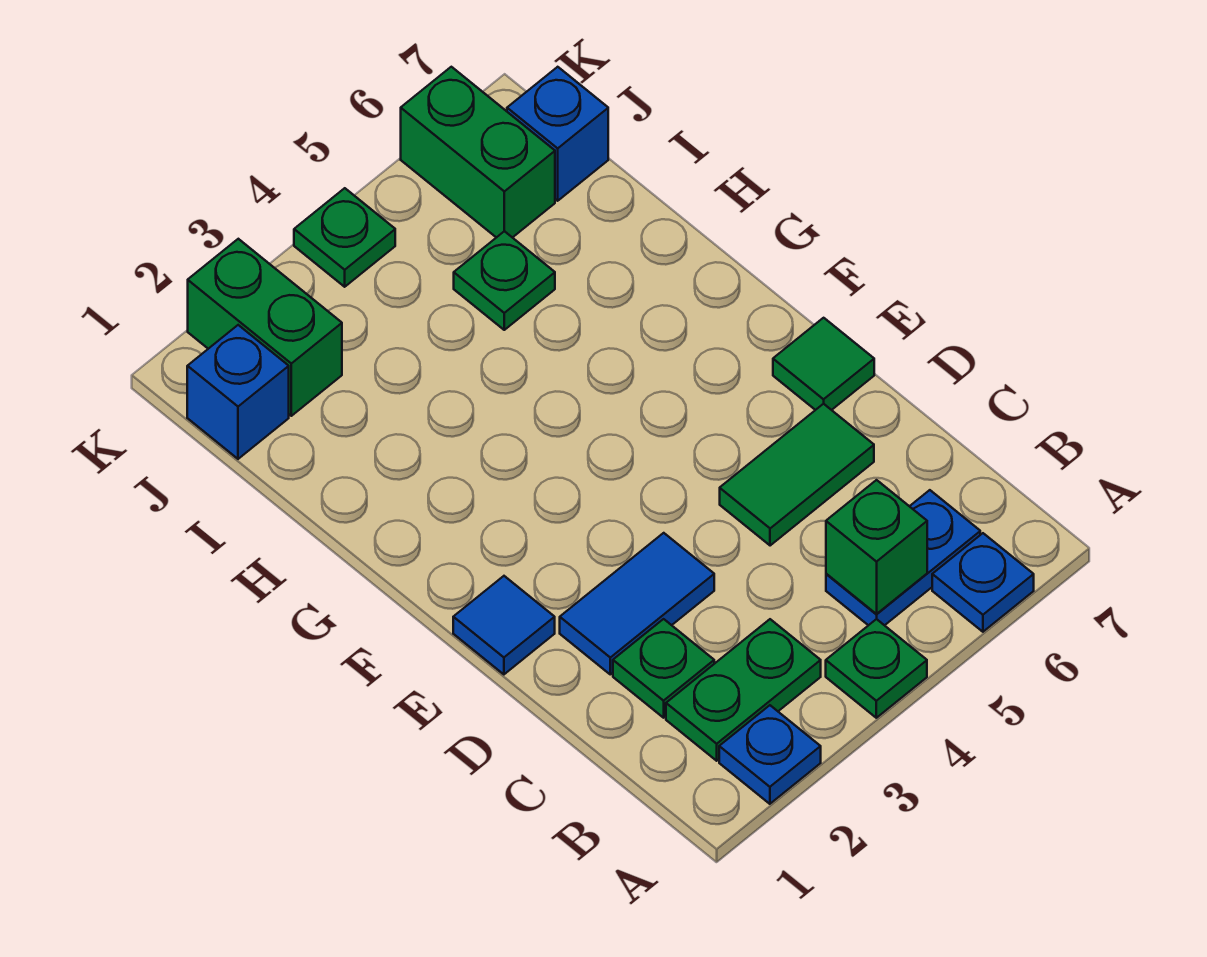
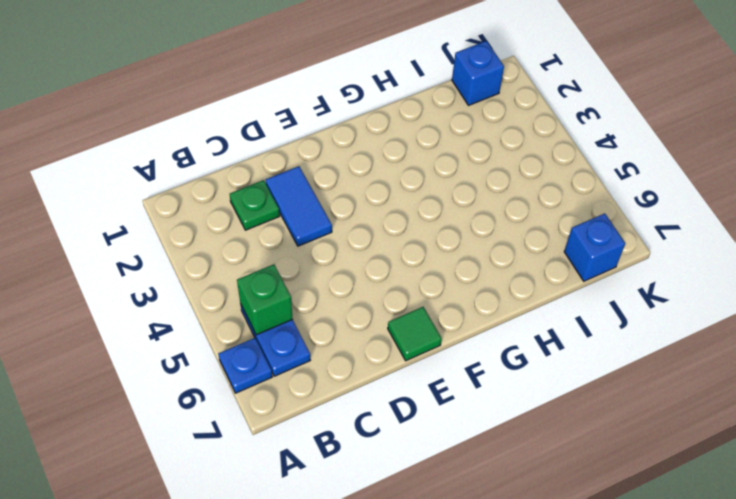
none -> blue 1x1 plate [719,705,821,804]
none -> green 1x1 plate [826,619,927,718]
none -> green 1x2 plate [666,619,821,761]

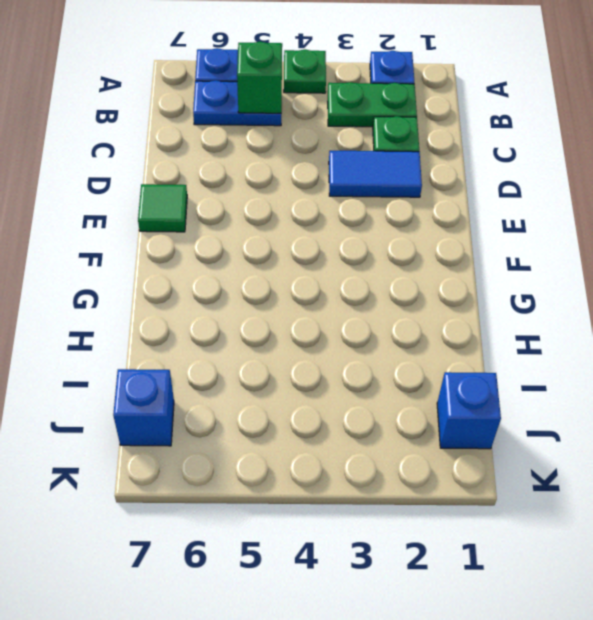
none -> green 1x2 tile [720,404,874,546]
none -> blue 1x1 tile [453,576,555,674]
none -> green 1x1 plate [454,231,555,330]

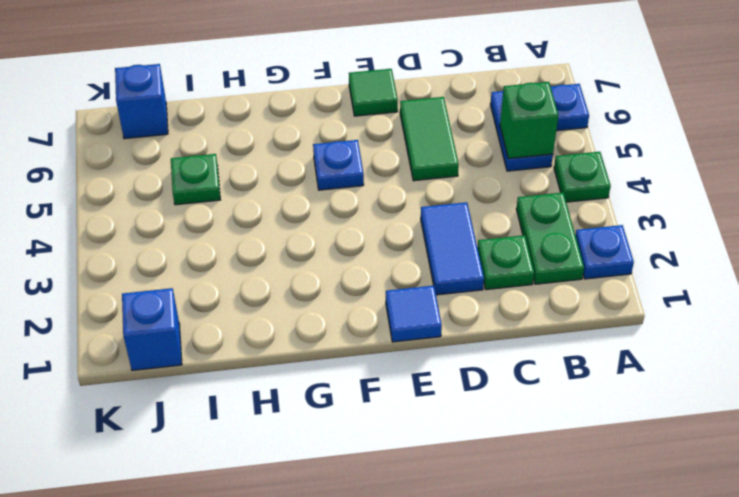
blue 1x1 plate [313,140,364,190] -> none
none -> green 1x2 brick [188,239,342,416]
none -> green 1x2 brick [401,67,555,238]
none -> green 1x1 plate [294,188,395,287]

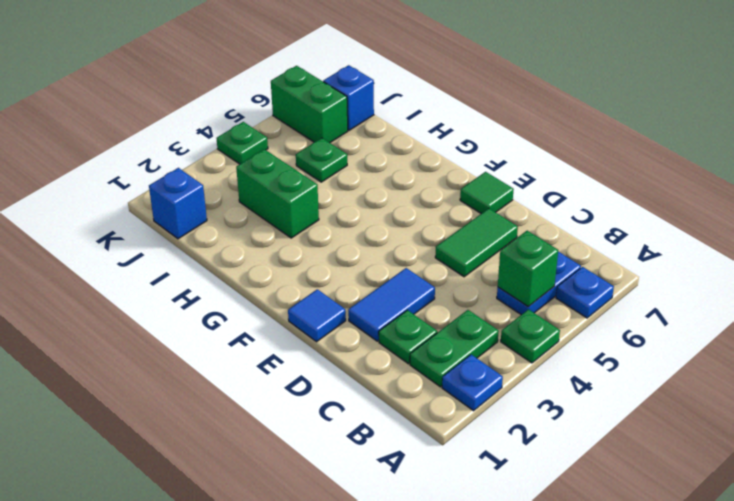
green 1x2 brick [236,149,319,238] -> green 1x2 brick moved to [188,239,342,416]

